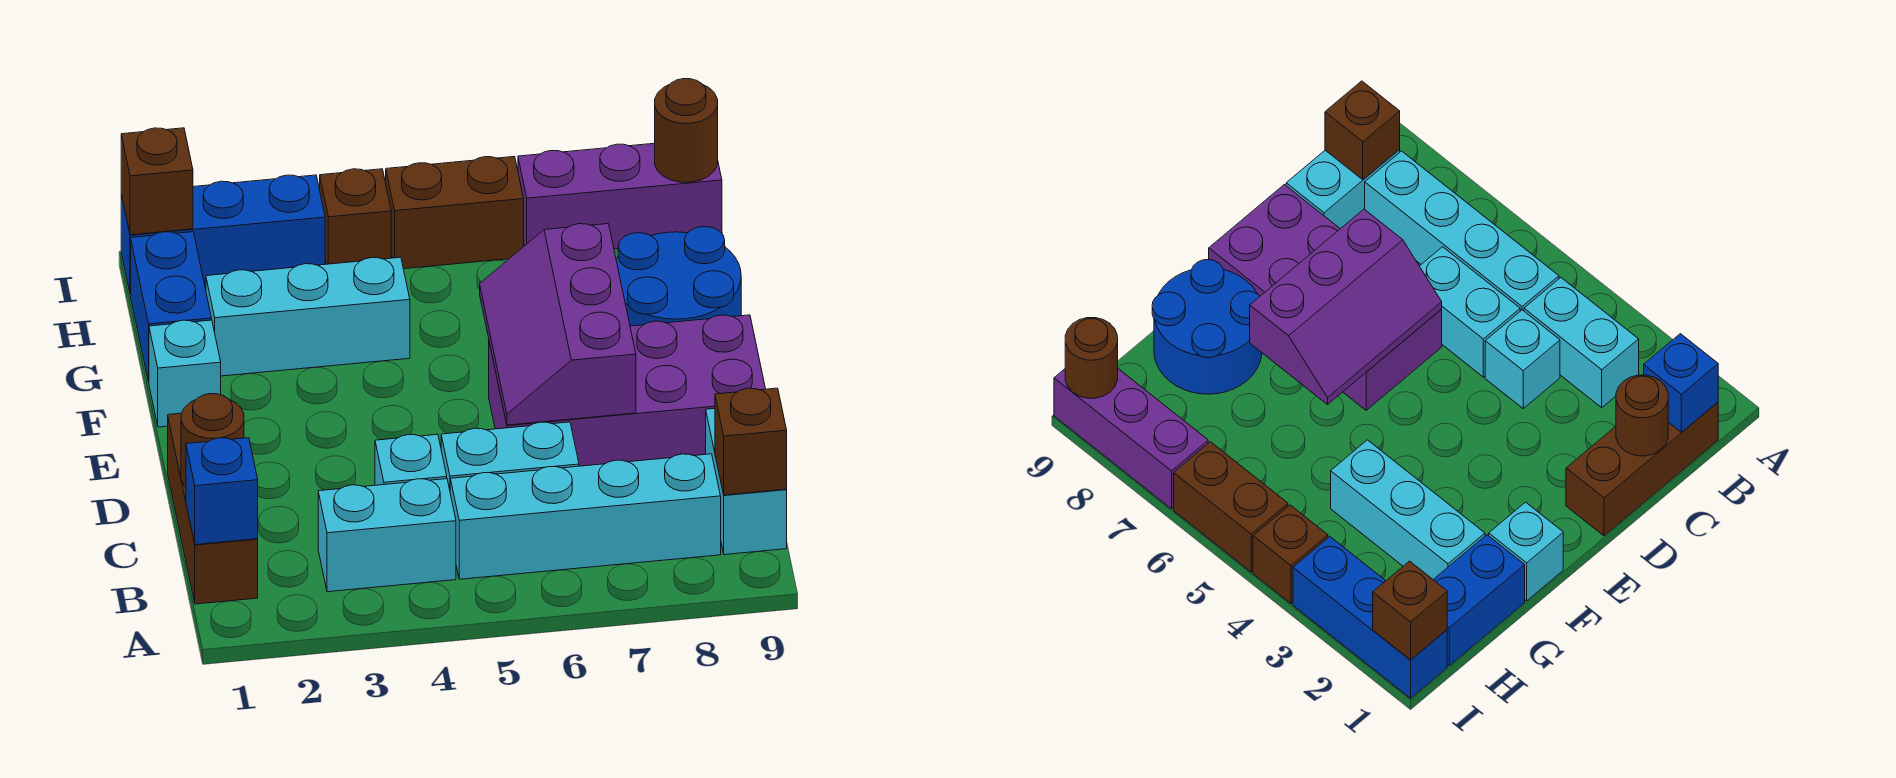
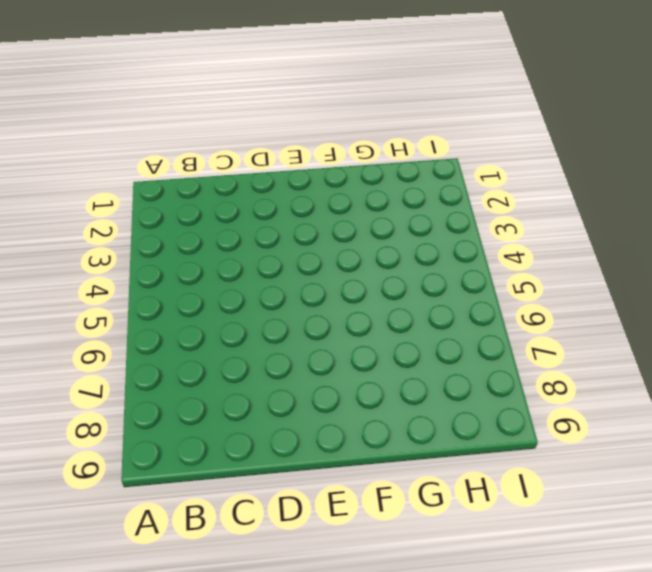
none -> brown 1x3 brick [168,413,258,604]
none -> cyan 1x2 brick [318,479,456,592]
none -> cyan 1x4 brick [450,454,721,579]

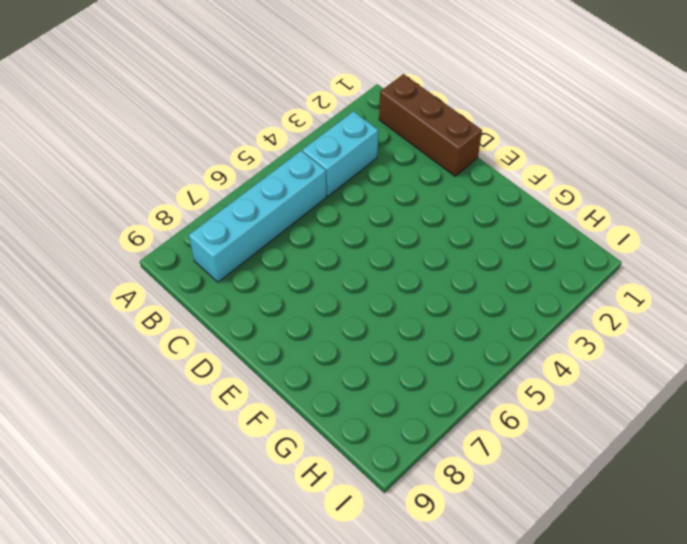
none -> cyan 1x2 brick [706,409,787,555]
none -> cyan 1x1 brick [375,434,447,485]
none -> cyan 1x2 brick [441,422,579,489]

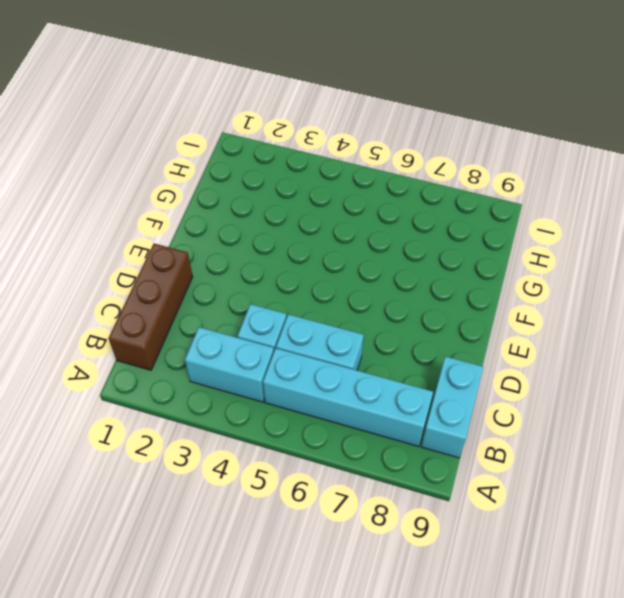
none -> purple 2x4 brick [489,315,765,466]
none -> cyan 1x1 brick [149,320,221,427]
none -> blue 2x2 round brick [616,227,741,326]

